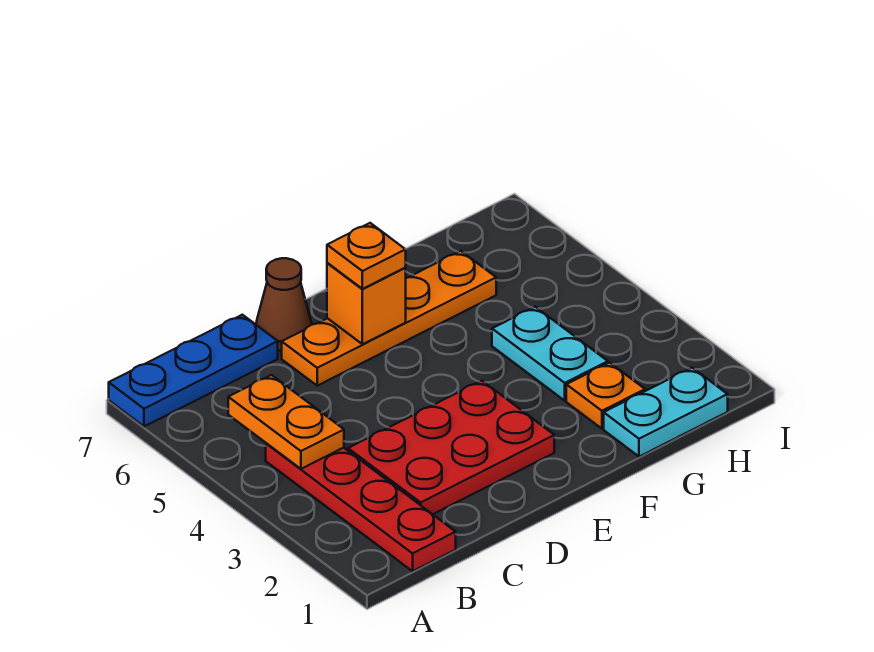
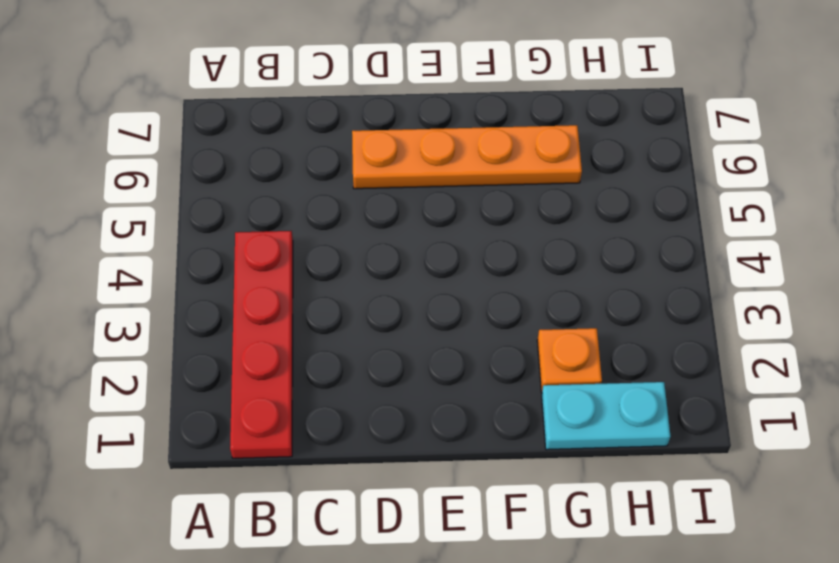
none -> blue 1x3 plate [109,315,278,427]
none -> red 2x3 plate [348,381,554,514]

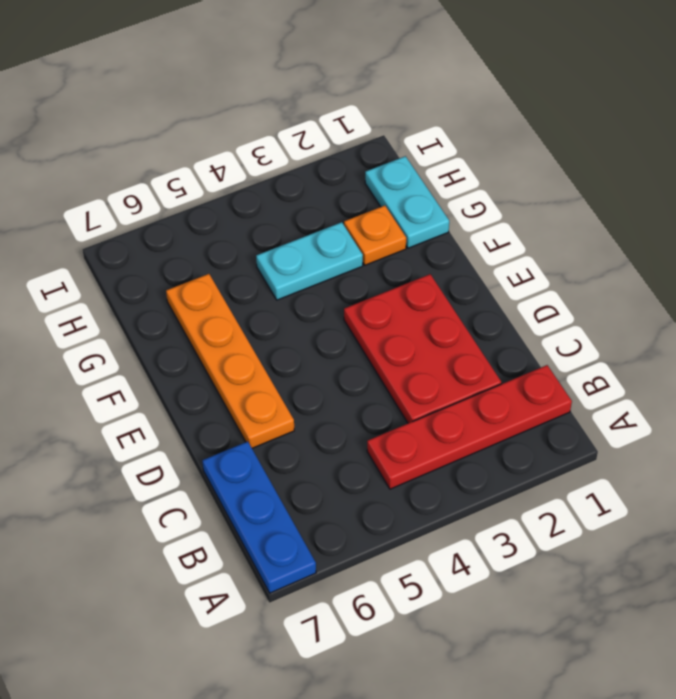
none -> brown 1x1 cone [256,258,312,351]
none -> orange 1x2 plate [228,375,344,469]

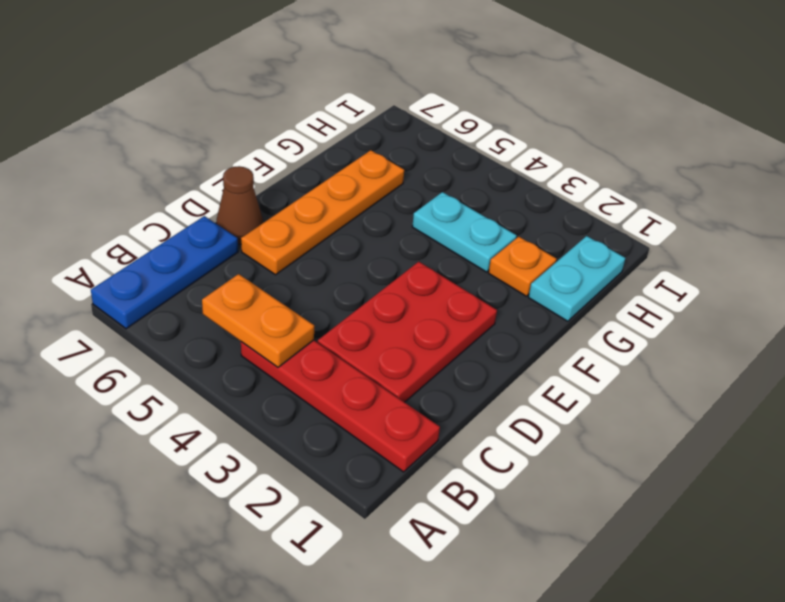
none -> orange 1x1 brick [327,263,406,344]
none -> orange 1x1 plate [327,223,406,289]

